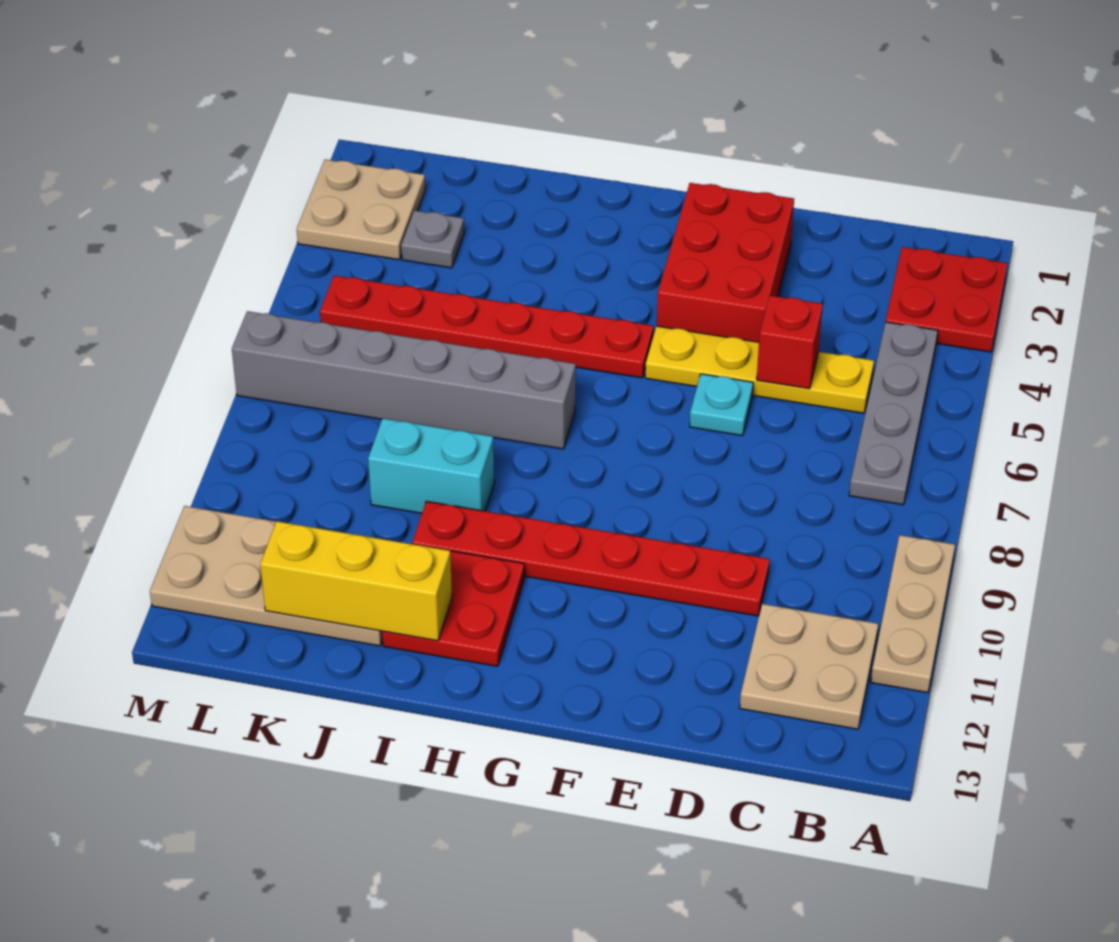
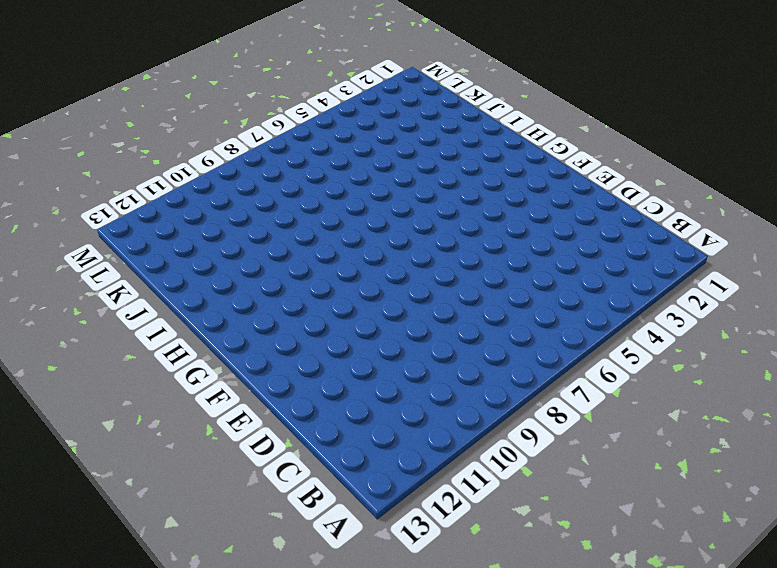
none -> red 2x2 plate [886,247,1007,352]
none -> tan 1x3 plate [871,535,955,693]
none -> grey 1x4 plate [849,322,938,505]

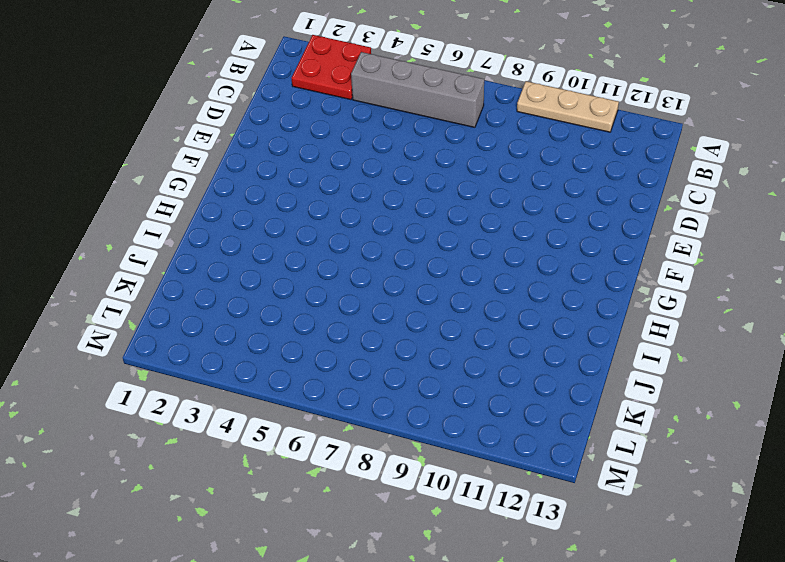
grey 1x4 brick [351,52,484,127] -> grey 1x4 plate [849,322,938,505]
none -> tan 2x2 plate [740,604,878,729]
none -> yellow 1x4 plate [645,326,874,413]
none -> red 1x6 plate [412,501,770,616]

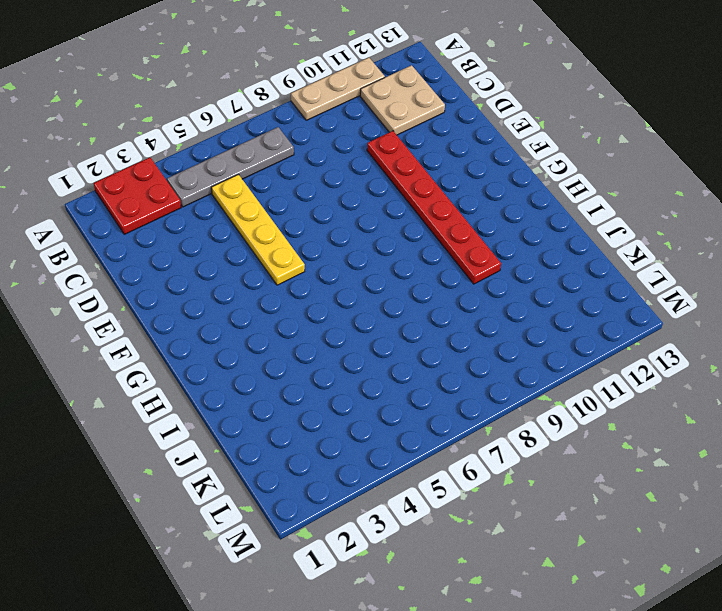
none -> red 2x3 brick [657,183,794,342]
none -> cyan 1x1 plate [690,374,753,436]
none -> red 1x6 plate [320,276,654,378]

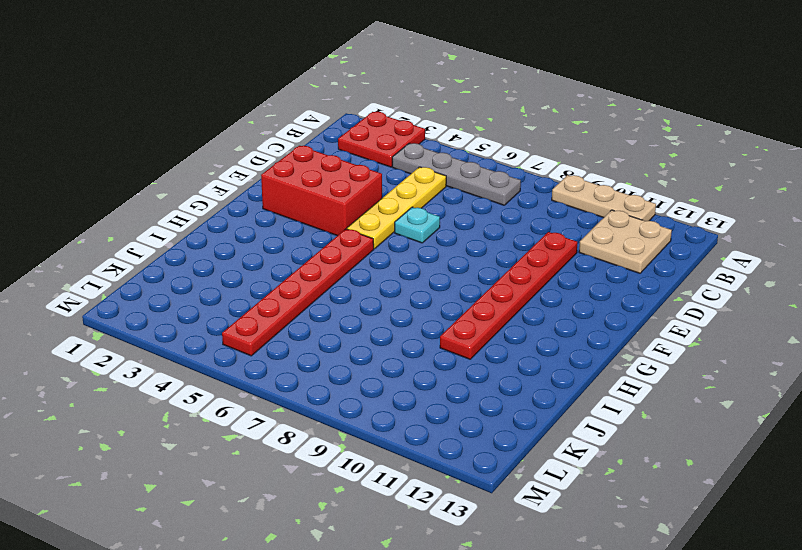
none -> grey 1x6 brick [232,311,576,449]
none -> red 2x2 plate [382,551,524,666]
none -> cyan 1x2 brick [368,418,494,513]

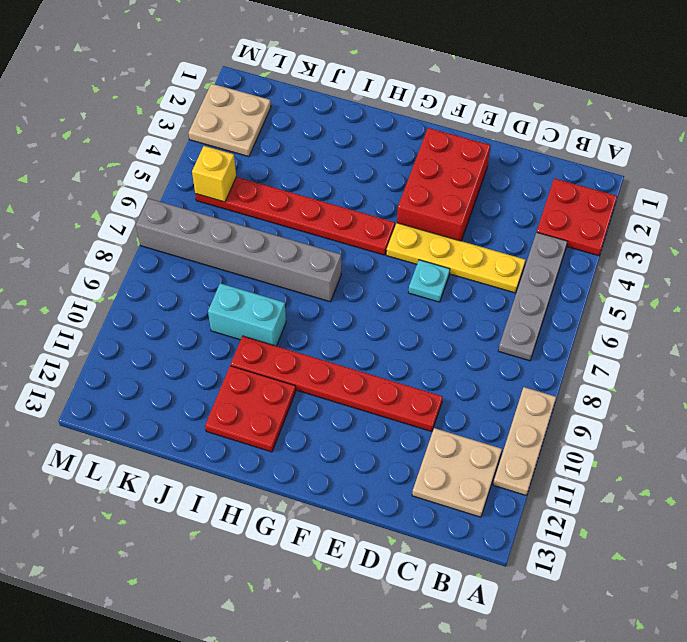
yellow 1x1 brick [192,146,236,202] -> none
none -> tan 2x4 plate [150,506,383,646]
none -> grey 1x1 plate [401,211,464,268]
none -> red 1x1 brick [757,295,823,389]

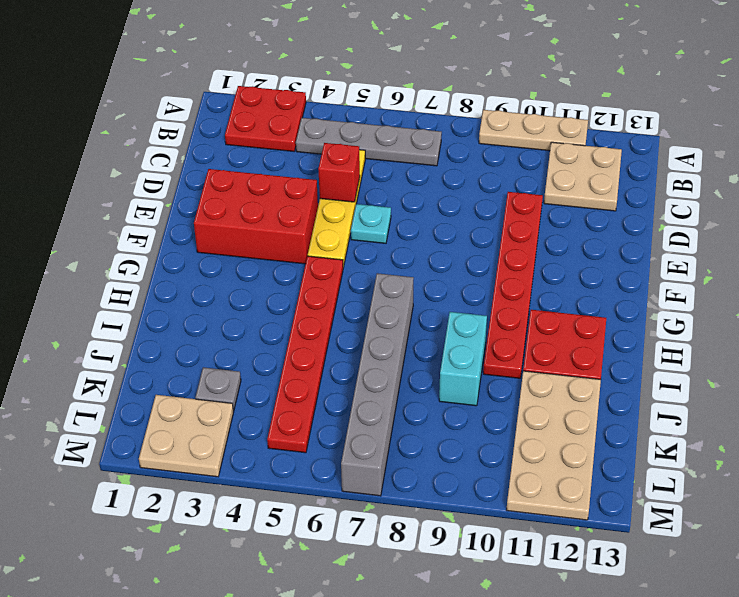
none -> yellow 1x3 brick [260,521,452,641]

